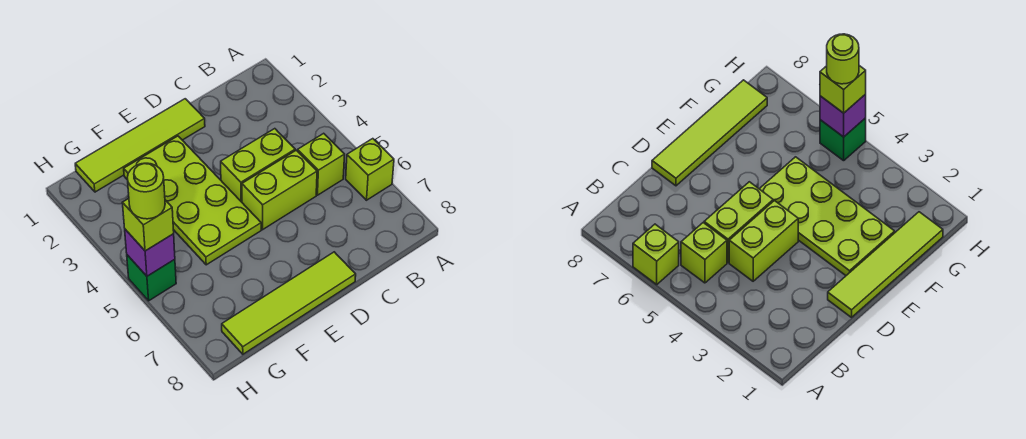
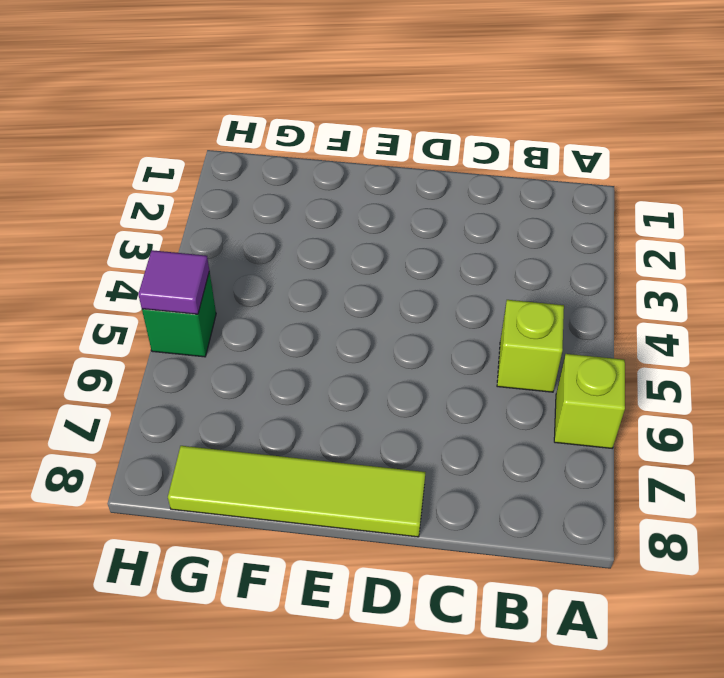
purple 1x1 tile [138,250,209,314] -> purple 1x1 brick [125,229,175,276]
none -> lime 1x2 brick [221,129,295,202]
none -> lime 1x2 brick [242,150,317,230]

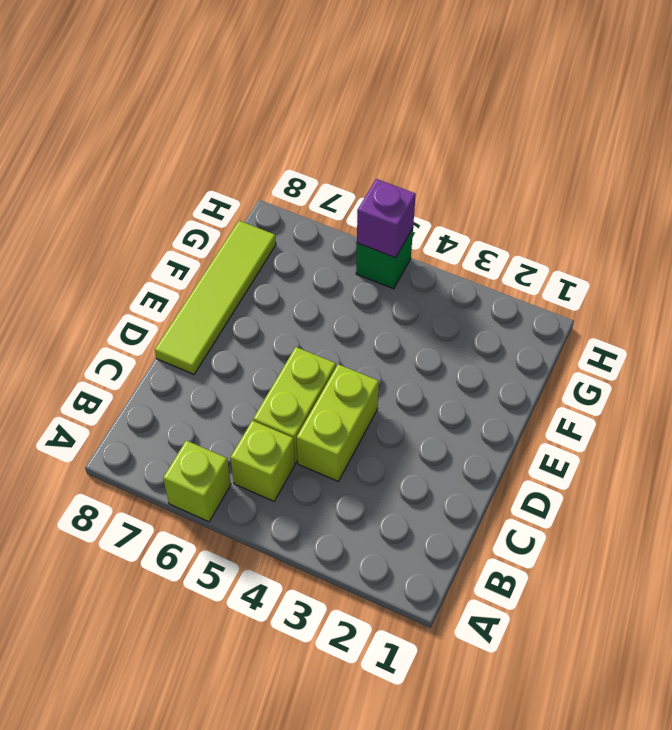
none -> lime 1x4 tile [75,99,205,192]
none -> lime 2x4 plate [124,136,261,265]

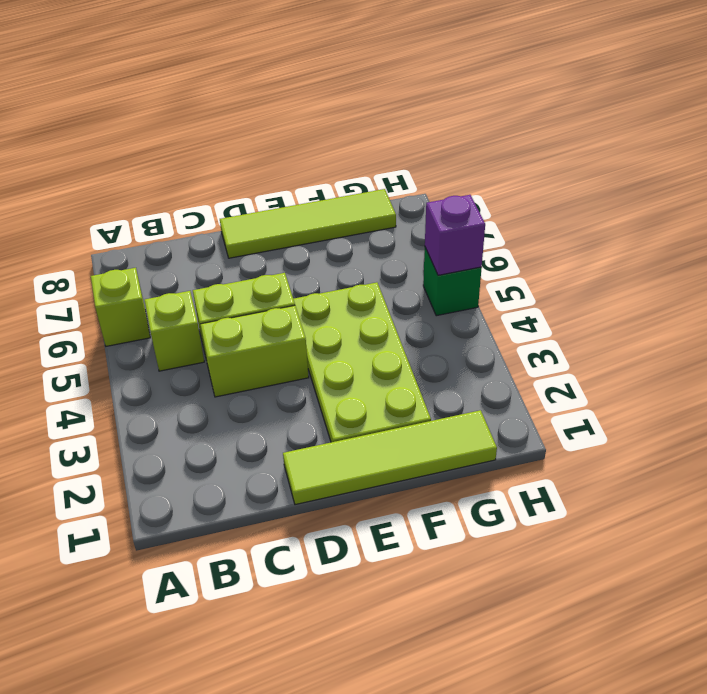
none -> lime 1x1 brick [122,199,174,251]
none -> lime 1x1 round brick [127,163,165,219]

